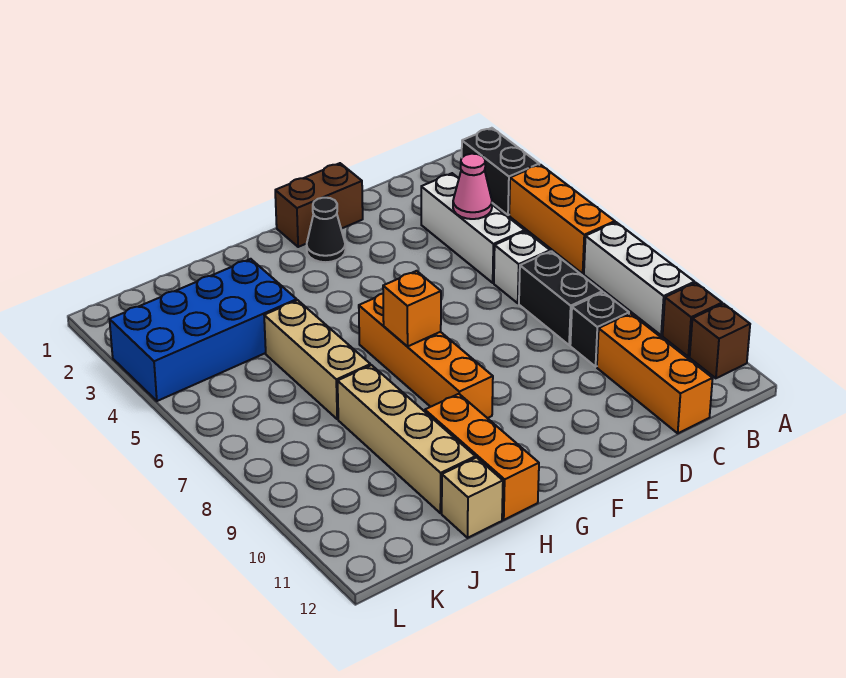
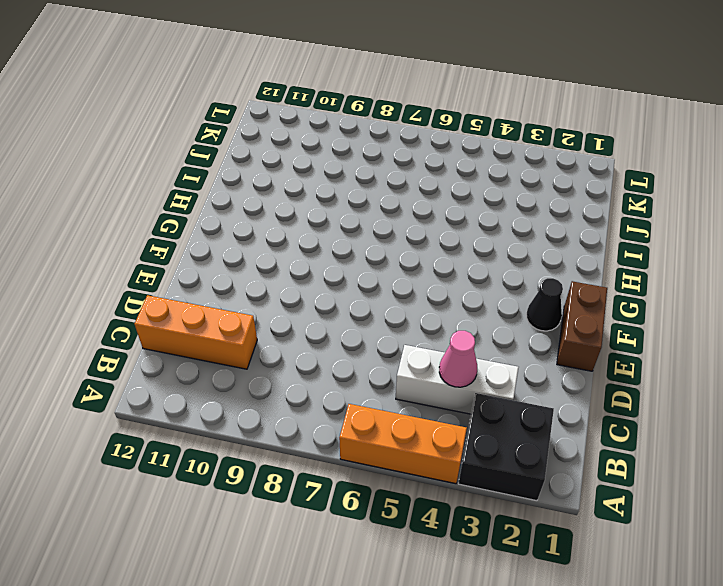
black 2x2 brick [458,393,554,501] -> black 1x2 brick [462,128,539,215]
none -> white 1x3 brick [584,222,695,335]
none -> brown 1x1 brick [663,283,722,357]
none -> brown 1x1 brick [690,304,750,378]

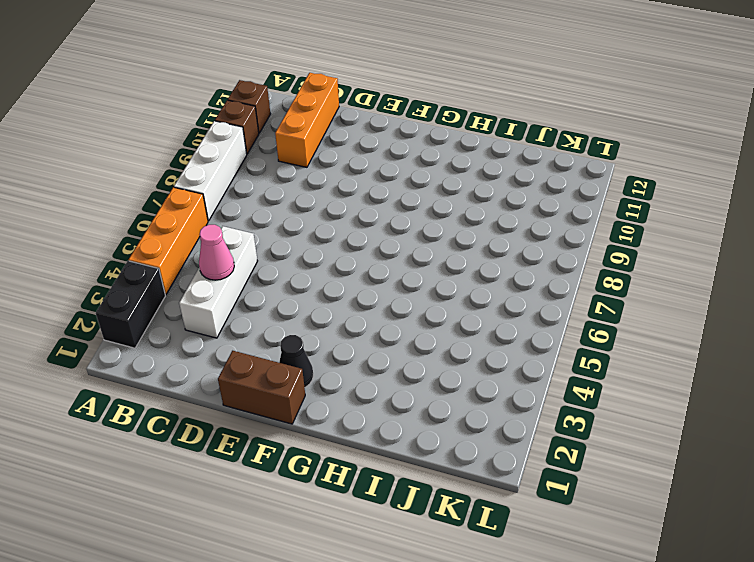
none -> white 1x1 brick [494,231,550,303]
none -> black 1x2 brick [519,251,602,345]
none -> black 1x1 brick [570,292,629,367]

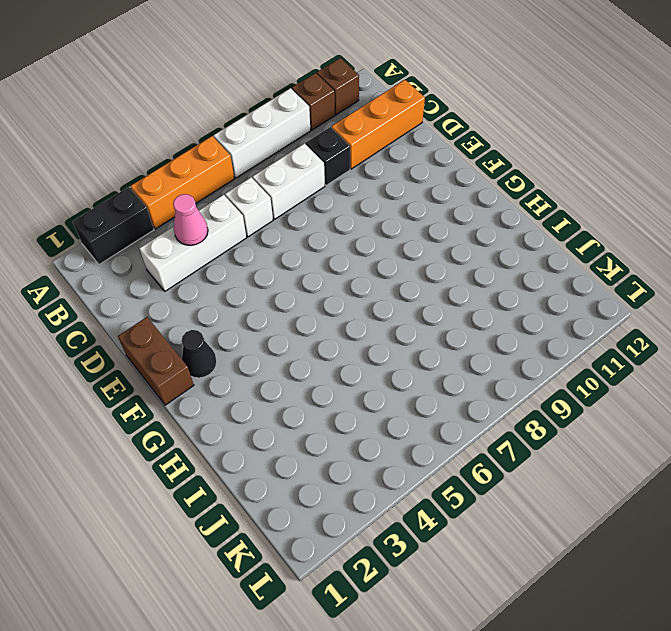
white 1x2 brick [253,143,325,219] -> black 1x2 brick [519,251,602,345]
none -> orange 1x4 brick [359,294,493,418]
none -> orange 1x3 brick [425,394,539,520]
none -> blue 2x4 brick [110,259,297,401]

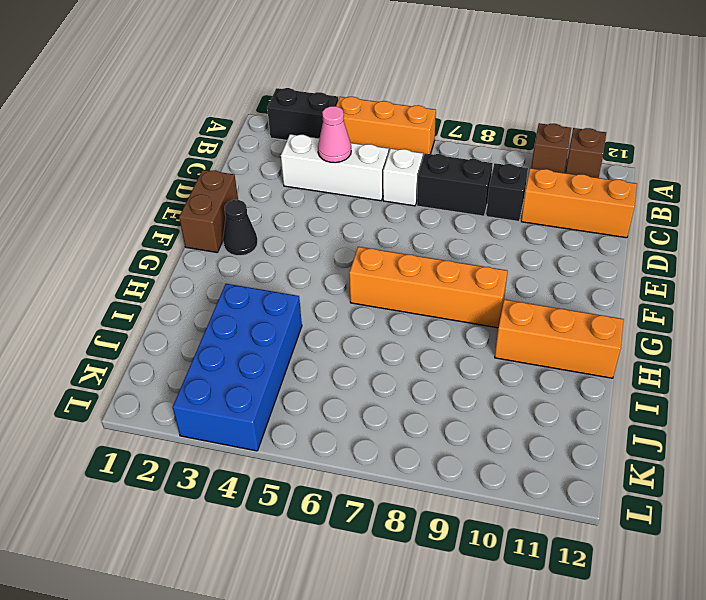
none -> white 1x3 brick [584,222,695,335]
none -> tan 1x3 brick [264,300,370,419]
none -> tan 1x4 brick [338,365,475,513]

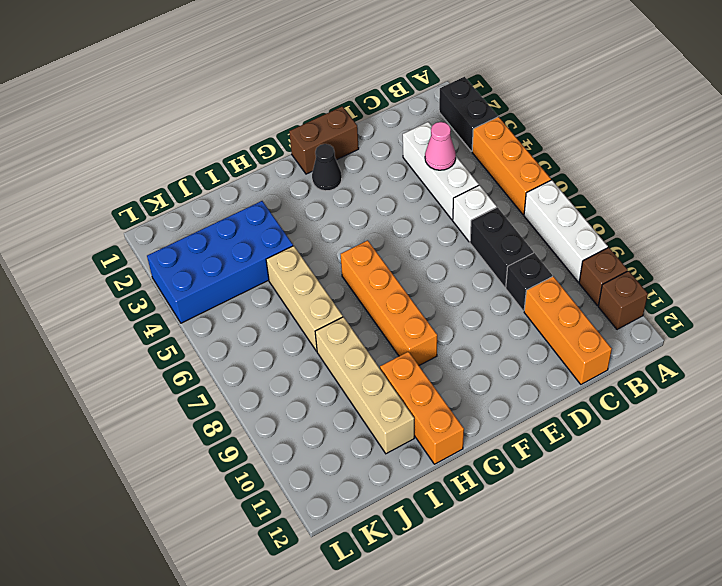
none -> tan 1x1 brick [442,457,503,538]
none -> orange 1x1 brick [383,271,441,347]

